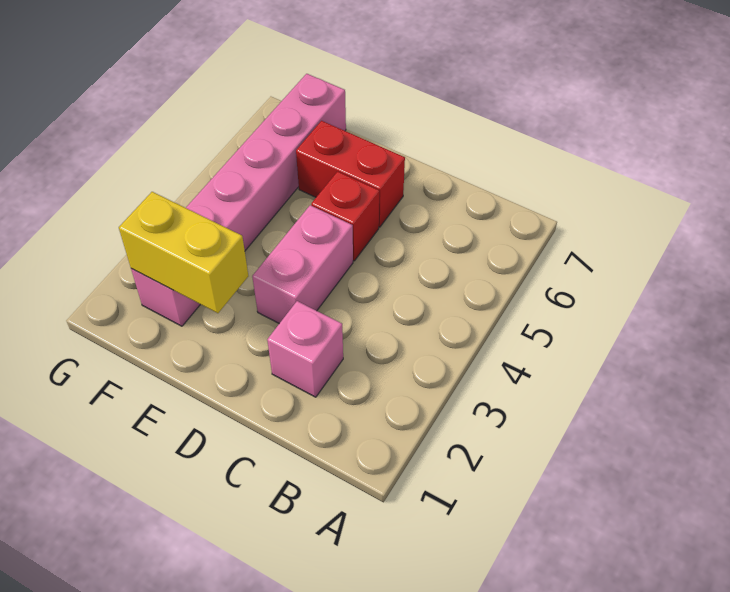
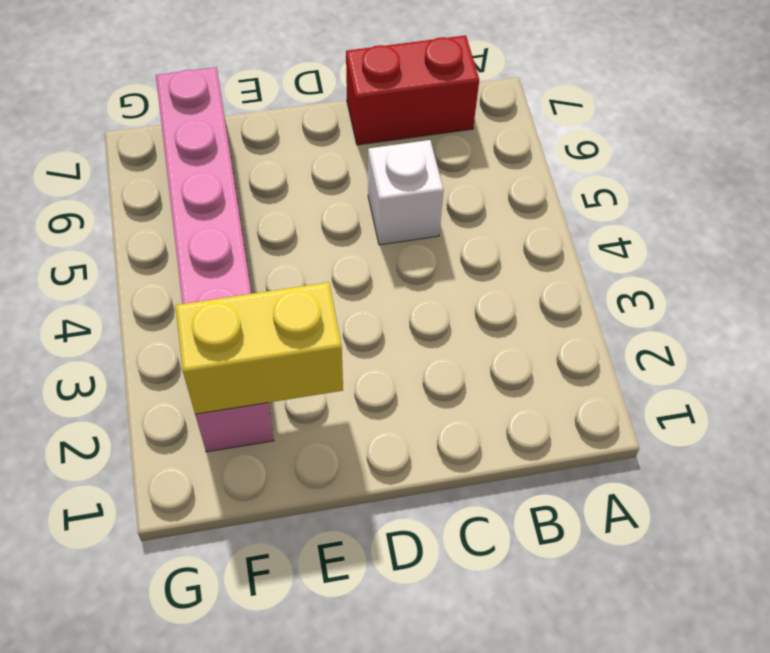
red 1x2 brick [346,35,479,145] -> red 1x2 brick moved to [296,121,405,227]
white 1x1 brick [368,140,444,245] -> none
none -> pink 1x1 brick [267,301,343,397]
none -> pink 1x2 brick [252,205,353,323]

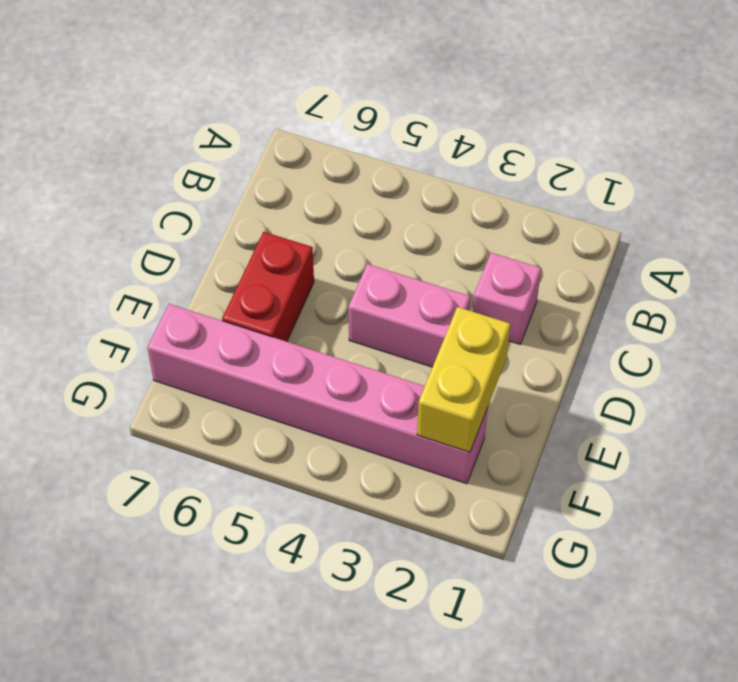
none -> red 1x1 brick [311,172,379,261]

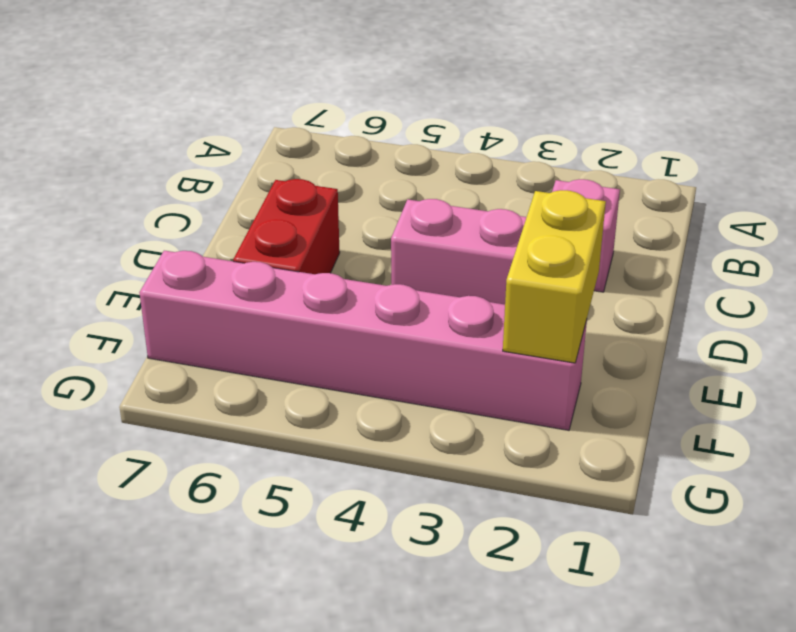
none -> red 1x1 brick [311,172,379,261]

